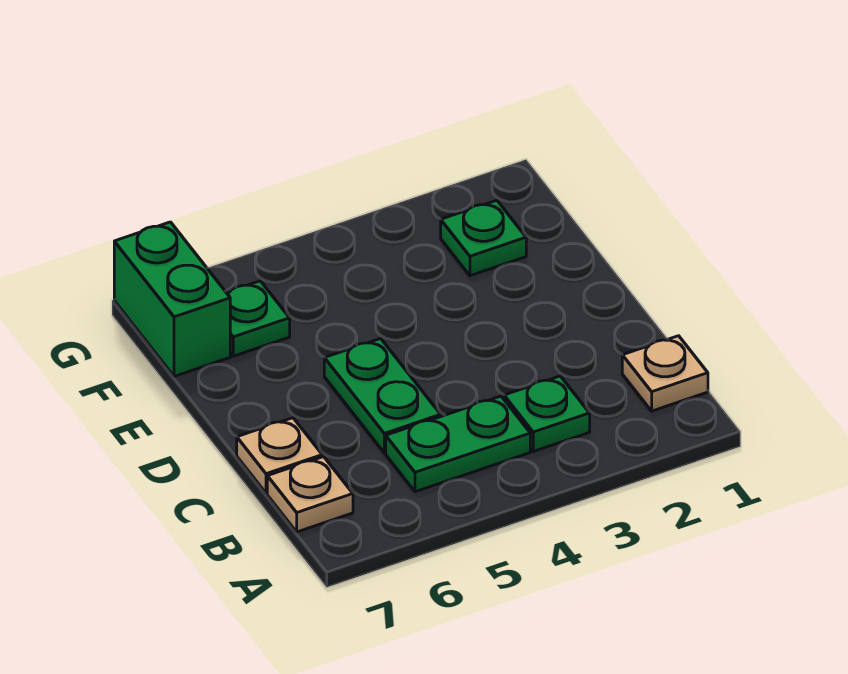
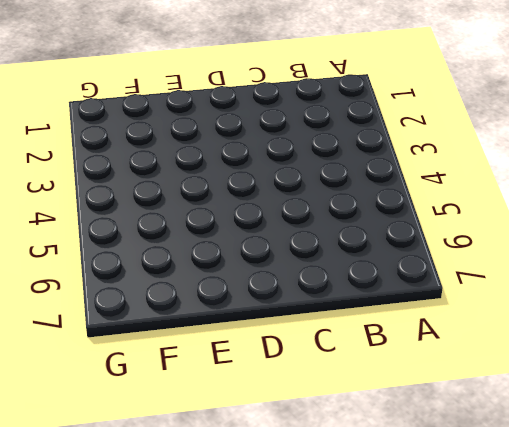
none -> tan 1x1 plate [622,336,708,411]
none -> green 1x1 plate [504,376,590,451]

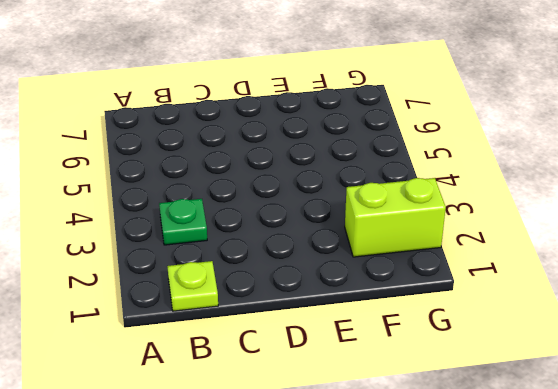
lime 1x1 plate [167,261,218,311] -> tan 1x1 plate [622,336,708,411]
lime 1x2 brick [345,178,446,257] -> green 1x1 plate [441,200,526,276]
none -> green 1x2 plate [386,396,530,492]
none -> tan 1x1 plate [267,457,353,532]

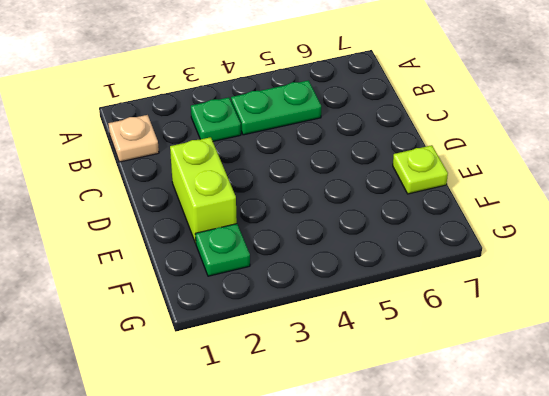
lime 1x2 brick [170,137,237,243] -> none
lime 1x1 plate [393,145,448,194] -> none
none -> tan 1x1 plate [267,457,353,532]
none -> green 1x2 plate [324,339,441,453]

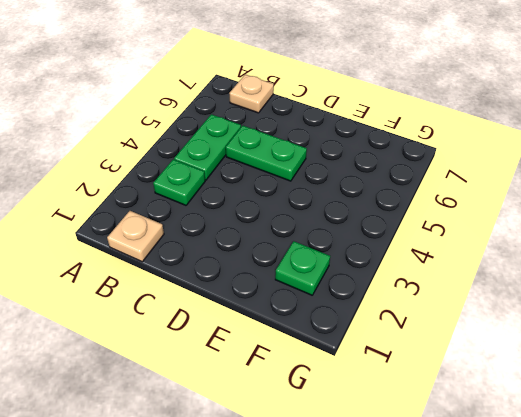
none -> tan 1x1 plate [237,418,322,493]
none -> green 1x1 plate [226,281,290,356]

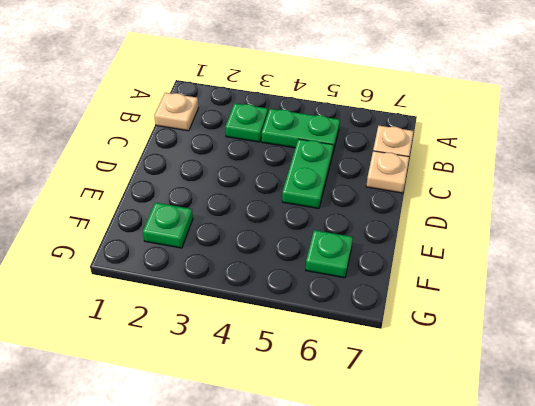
none -> green 1x2 brick [114,222,230,376]

